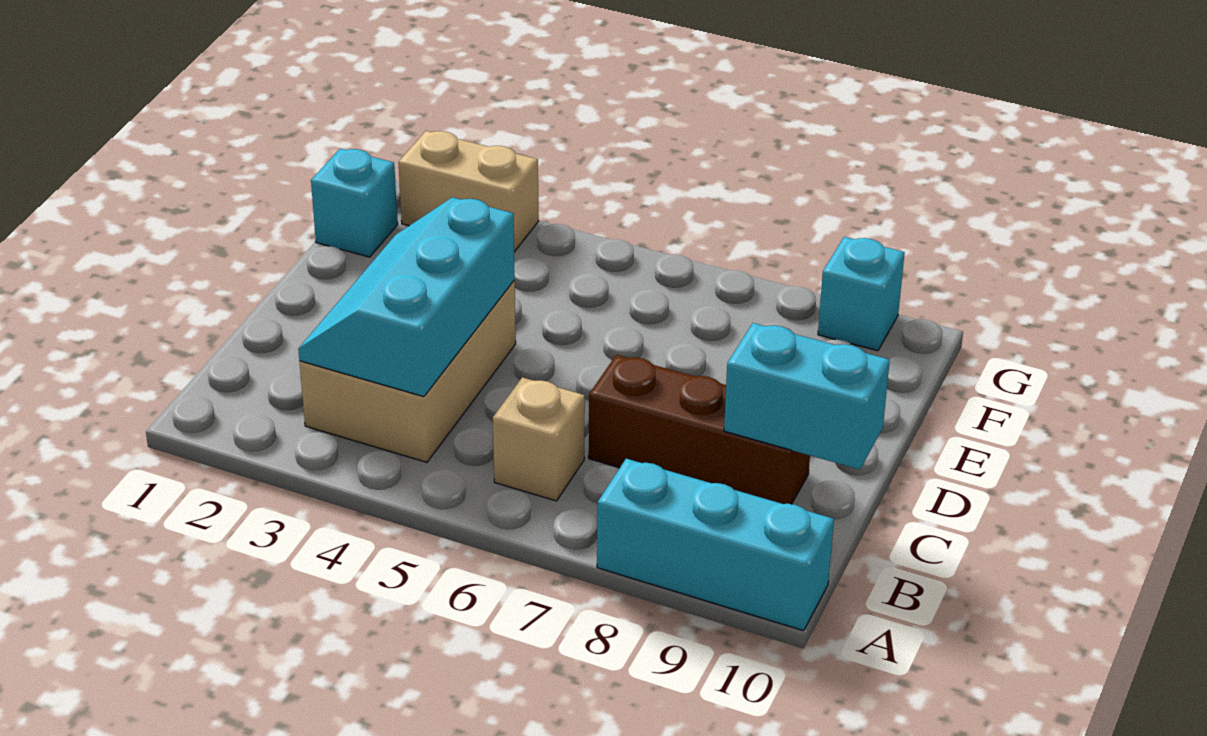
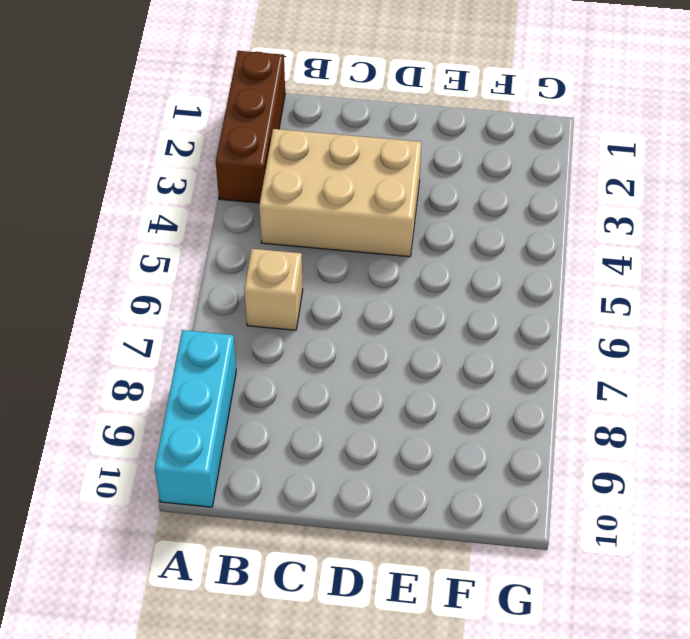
brown 1x3 brick [216,51,285,203] -> brown 1x3 brick moved to [589,355,810,504]
none -> cyan 1x1 brick [311,149,398,257]
none -> tan 1x2 brick [399,131,539,252]

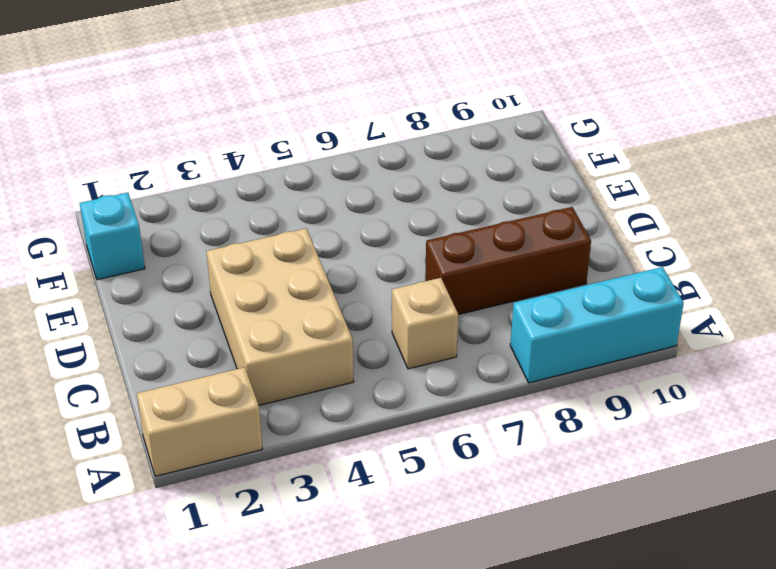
tan 1x2 brick [137,367,262,476] -> tan 1x2 brick moved to [399,131,539,252]
none -> cyan 1x1 brick [818,237,905,351]
none -> cyan 2x3 slope [298,197,515,397]

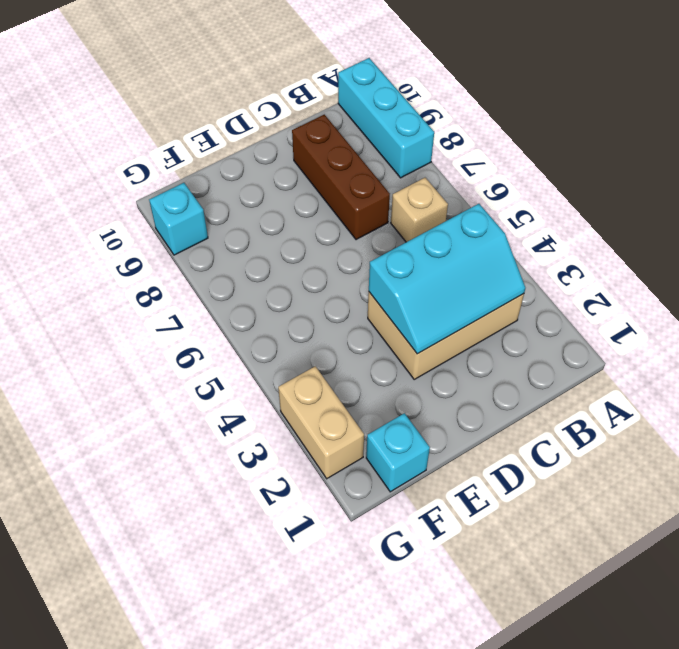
none -> cyan 1x2 brick [724,323,890,469]

